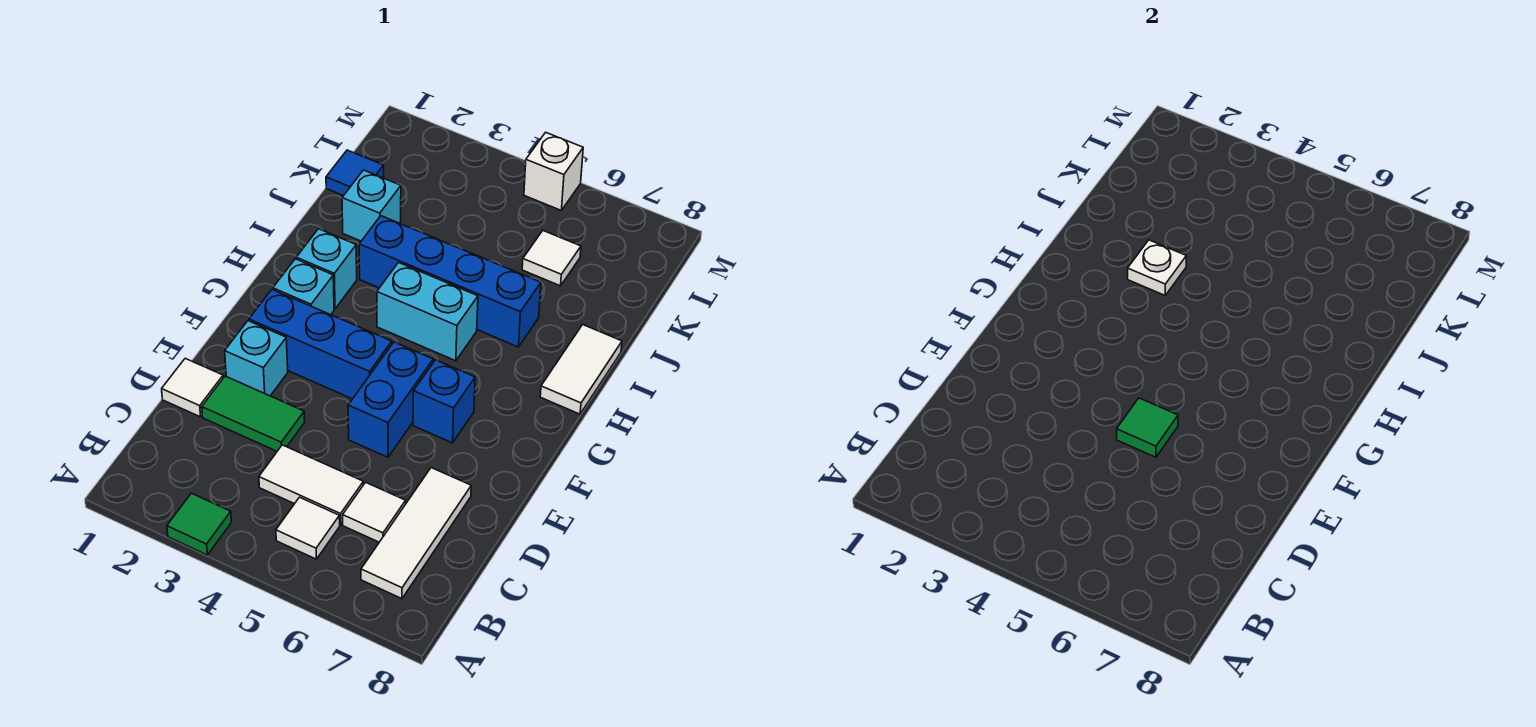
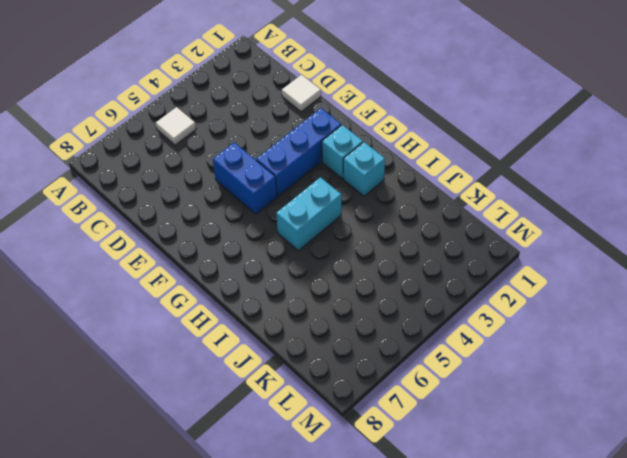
none -> green 1x1 tile [167,493,231,555]
none -> white 1x3 tile [361,468,471,599]
none -> white 1x2 tile [259,445,363,525]

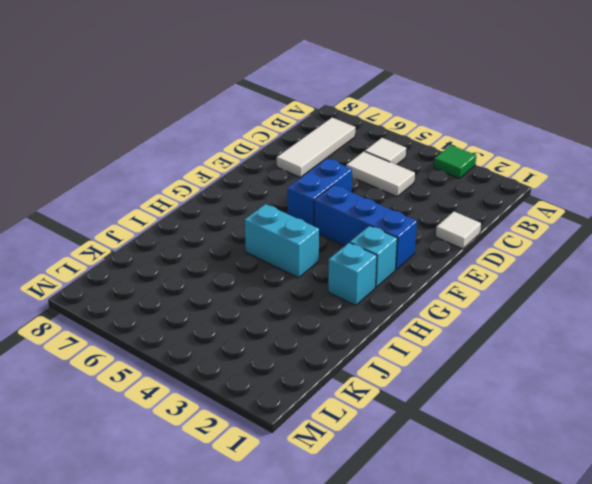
none -> white 1x1 tile [343,482,406,542]
none -> green 1x2 tile [202,376,305,451]
none -> cyan 1x1 brick [225,321,288,396]

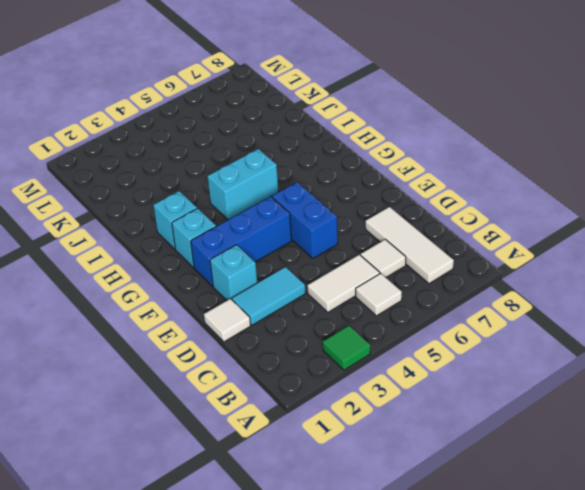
cyan 1x2 tile [232,267,306,325] -> green 1x2 tile [202,376,305,451]
none -> blue 1x1 brick [413,360,475,443]
none -> white 1x2 tile [540,325,622,414]
none -> blue 1x4 brick [359,216,541,347]

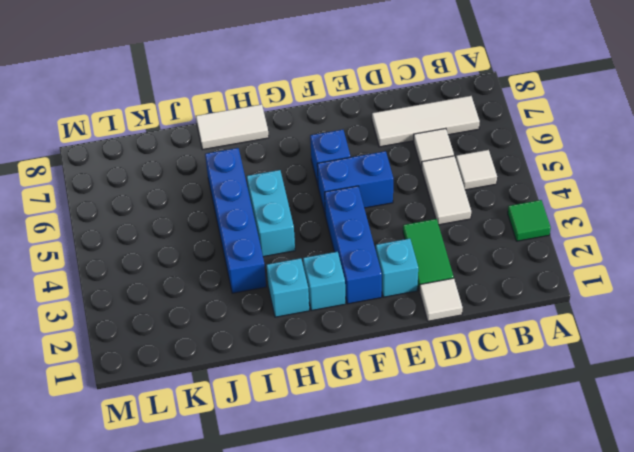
none -> cyan 1x1 brick [342,170,401,241]
none -> blue 1x1 tile [326,150,384,196]
none -> white 1x1 tile [522,231,581,286]

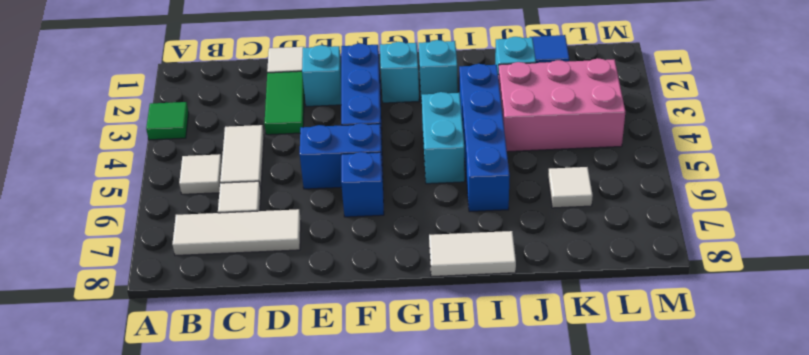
pink 2x3 brick [498,58,625,152] -> none
none -> white 1x1 brick [524,132,583,210]
none -> green 1x1 tile [1117,398,1178,457]
none -> white 1x1 plate [1128,240,1186,295]

